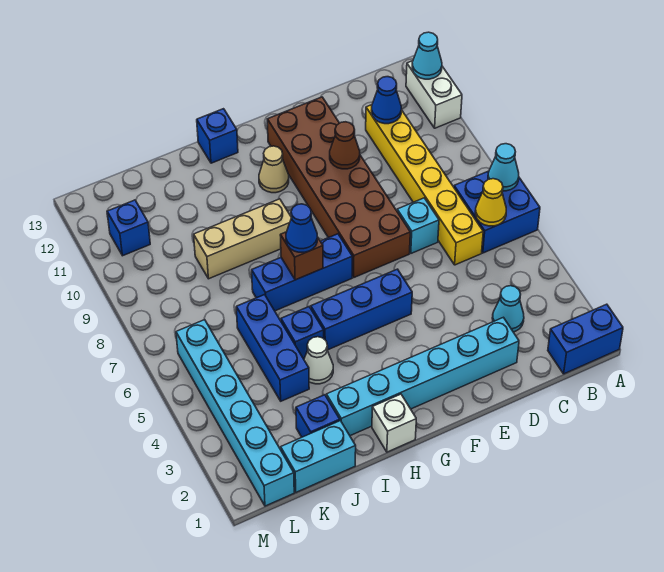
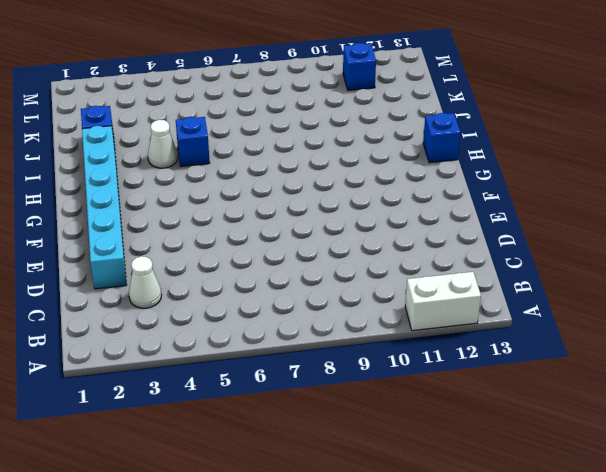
white 1x1 cone [129,256,162,308] -> cyan 1x1 cone [492,286,524,332]
none -> blue 1x2 brick [548,304,623,374]
none -> blue 2x2 brick [454,171,540,253]
none -> yellow 1x6 brick [366,105,483,265]

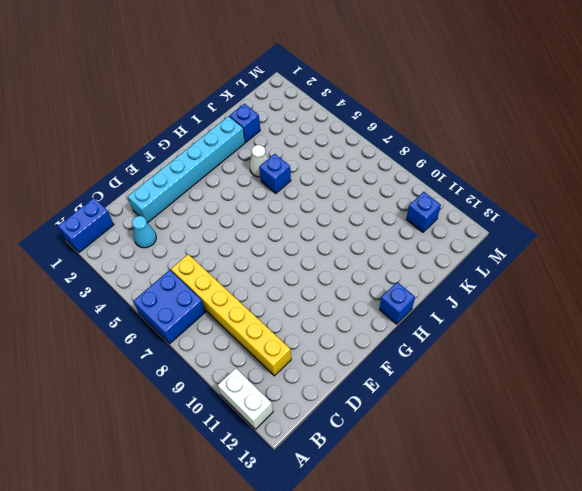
none -> cyan 1x1 brick [397,198,439,253]
none -> brown 2x6 brick [267,97,410,277]
none -> blue 1x3 brick [311,269,412,350]

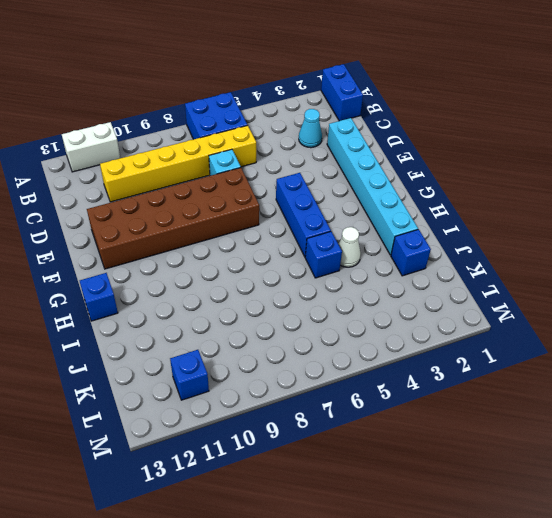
none -> blue 1x3 brick [252,234,352,311]
none -> tan 1x1 cone [259,146,289,193]
none -> white 1x1 brick [372,394,416,452]

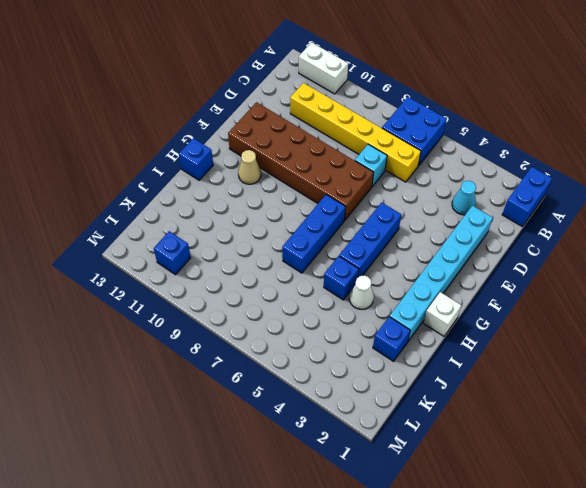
none -> tan 1x3 brick [194,199,291,279]
none -> cyan 1x2 brick [281,421,356,492]
none -> blue 1x3 brick [236,295,309,401]

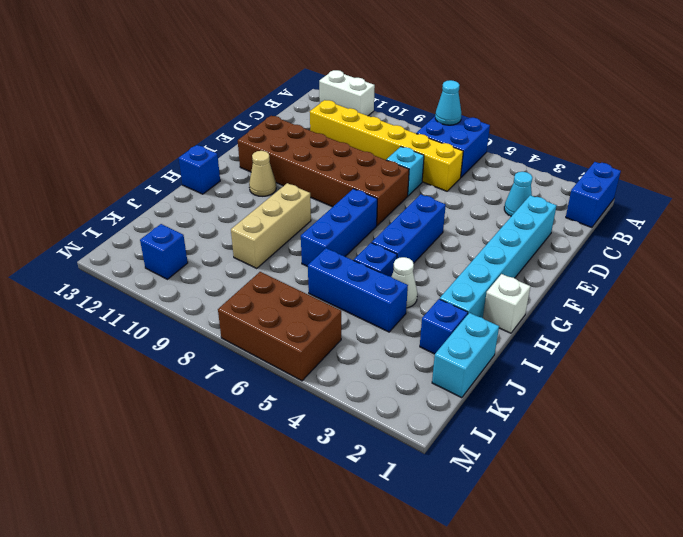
brown 2x3 brick [218,272,341,381] -> cyan 1x6 brick [176,320,294,506]
none -> cyan 1x1 cone [412,32,442,79]
none -> yellow 1x1 cone [475,179,506,226]
none -> blue 1x1 cone [372,77,401,124]

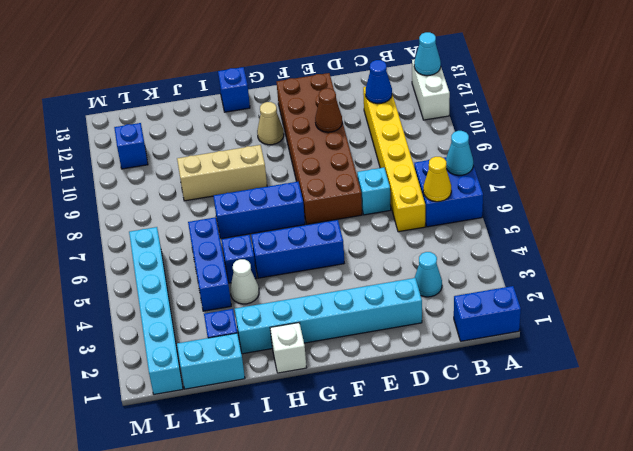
none -> brown 1x1 brick [280,232,323,280]
none -> blue 1x1 cone [286,204,317,252]

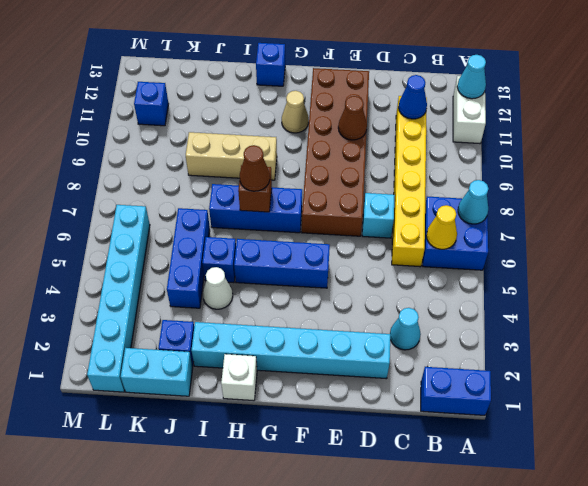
brown 1x1 cone [240,145,270,191] -> blue 1x1 cone [286,204,317,252]

